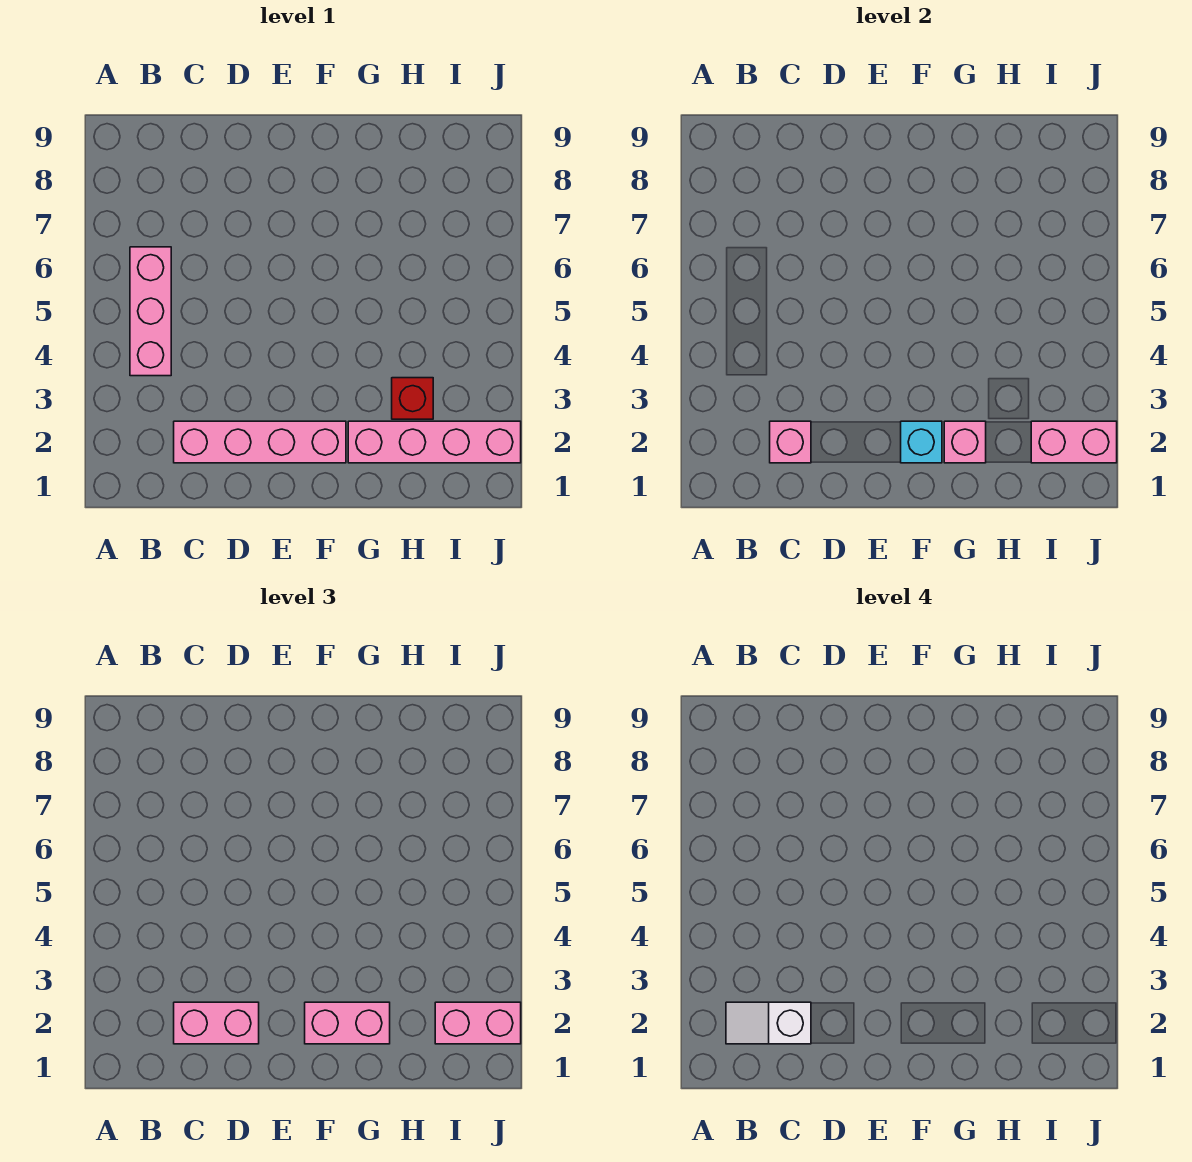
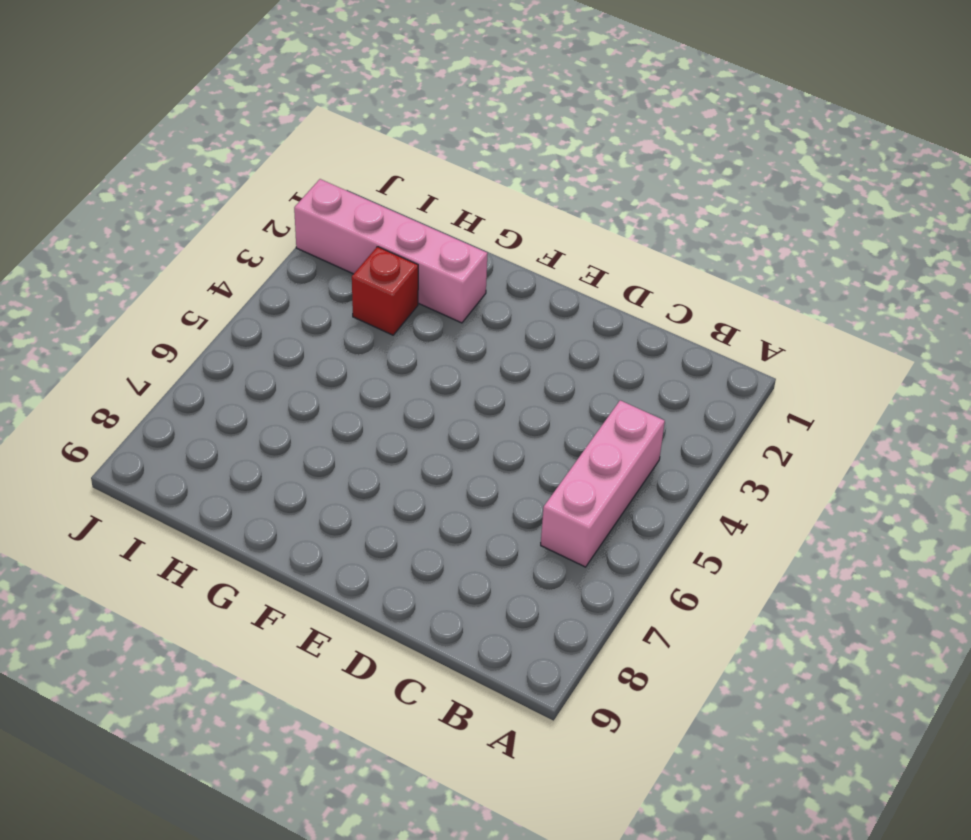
none -> pink 1x4 brick [174,421,346,463]
none -> pink 1x1 brick [770,421,811,463]
none -> cyan 1x1 brick [901,421,942,463]

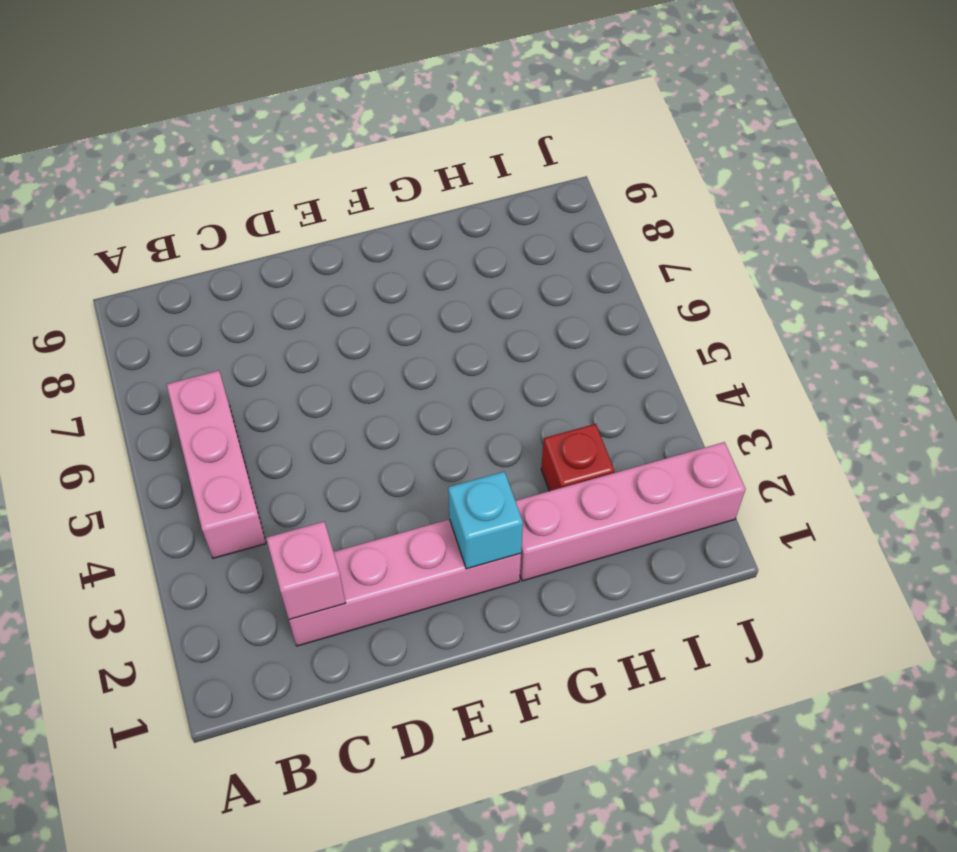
none -> pink 1x1 brick [944,421,986,463]
none -> pink 1x2 brick [1031,421,1117,463]
none -> pink 1x2 brick [174,1002,259,1044]

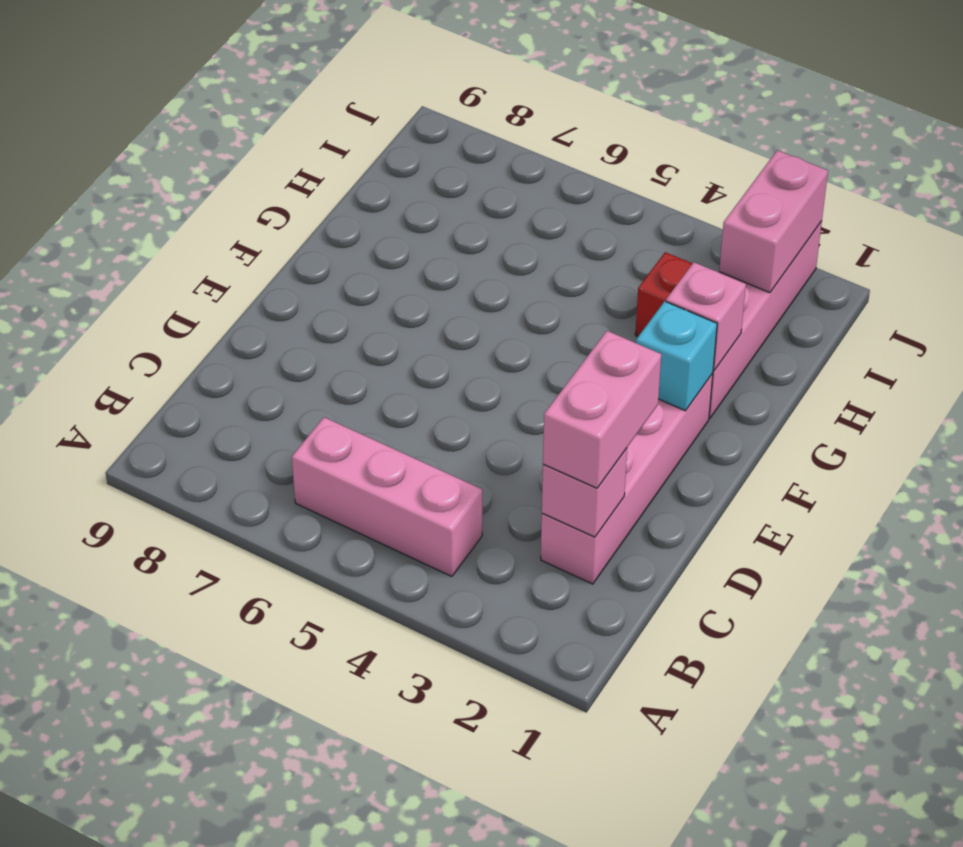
none -> pink 1x2 brick [305,1002,390,1044]
none -> pink 1x2 brick [435,1002,521,1044]
none -> white 1x2 slope [726,1002,811,1044]

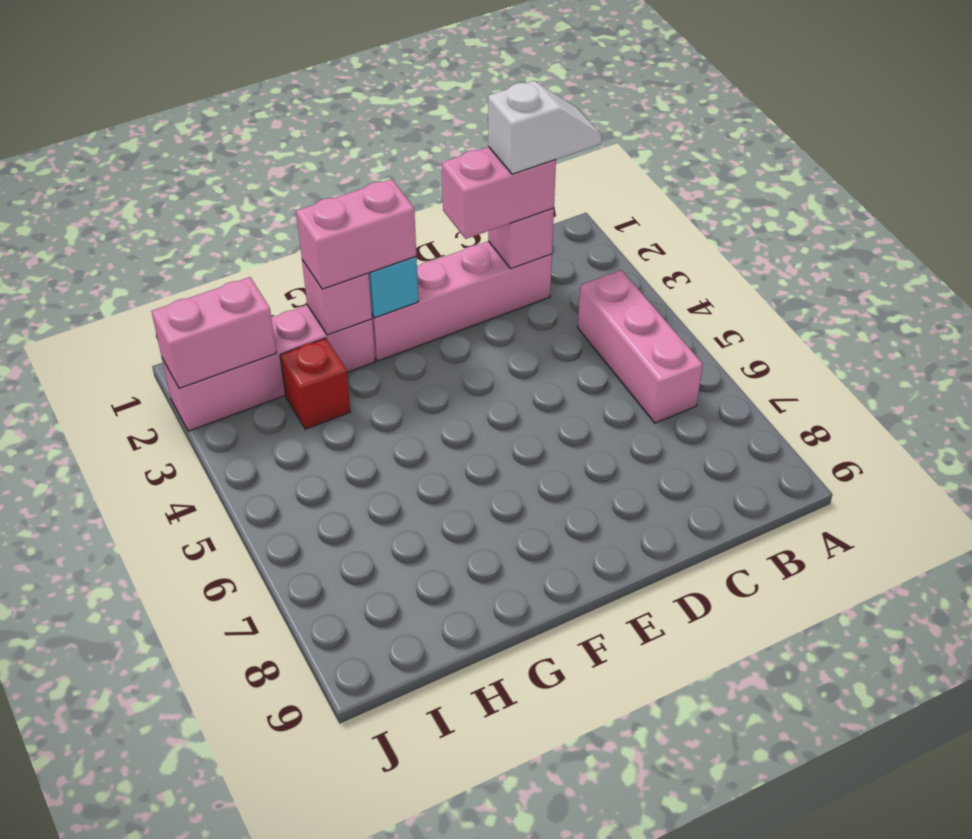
none -> pink 1x2 brick [435,1002,521,1044]

